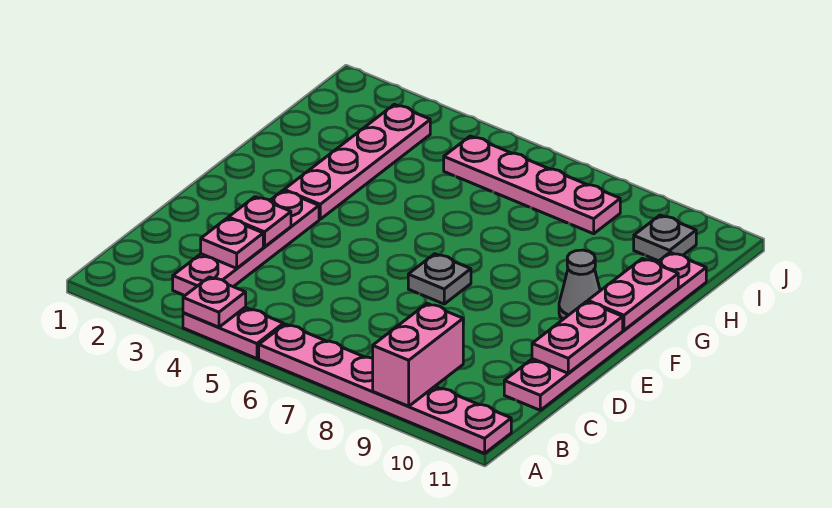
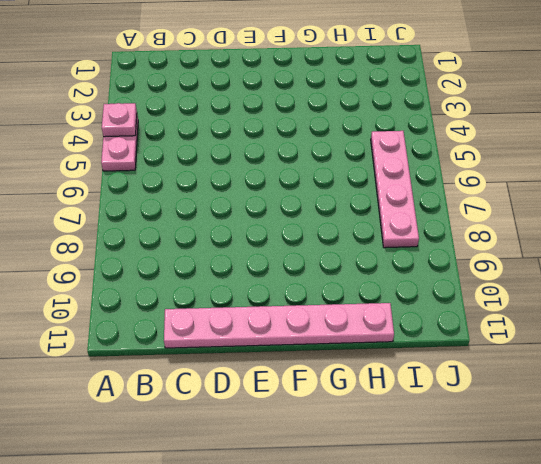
none -> pink 1x6 plate [259,324,511,453]
none -> pink 1x4 plate [173,191,319,295]
none -> grey 1x1 plate [408,254,471,304]

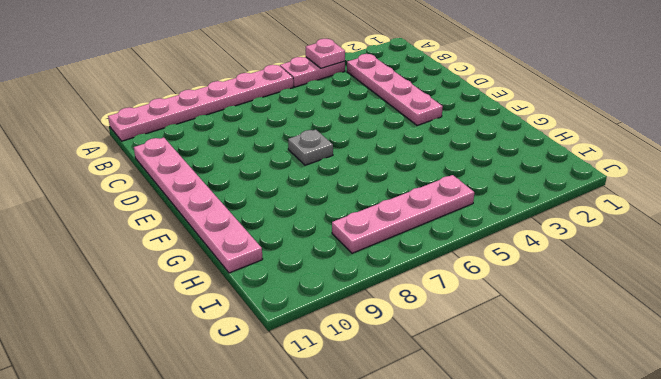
none -> pink 1x4 plate [284,104,430,219]
none -> grey 1x1 cone [559,250,600,319]
none -> grey 1x1 plate [634,215,696,261]

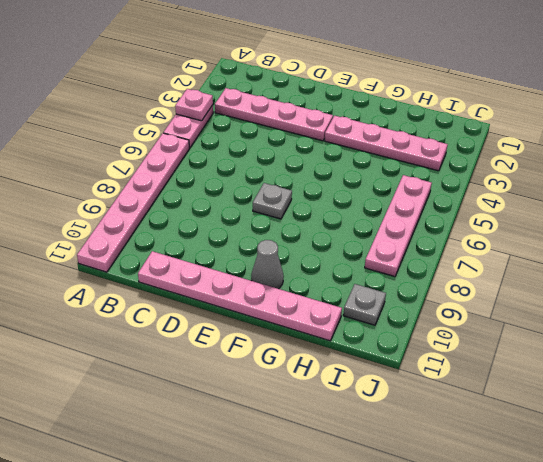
none -> pink 1x2 brick [373,304,463,406]
none -> pink 1x1 plate [201,218,263,268]
none -> pink 1x1 plate [228,197,291,247]

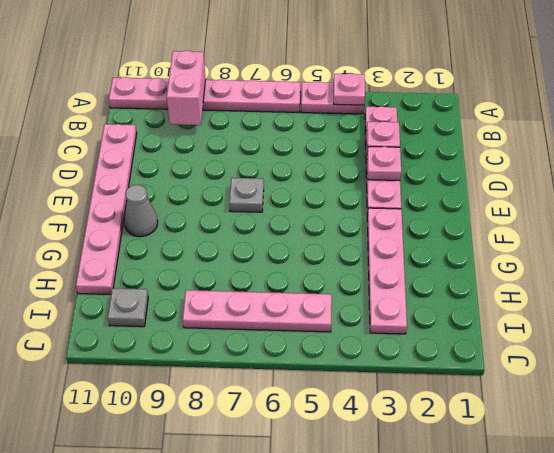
none -> pink 1x2 plate [532,301,623,373]
none -> pink 1x2 plate [588,258,678,330]

